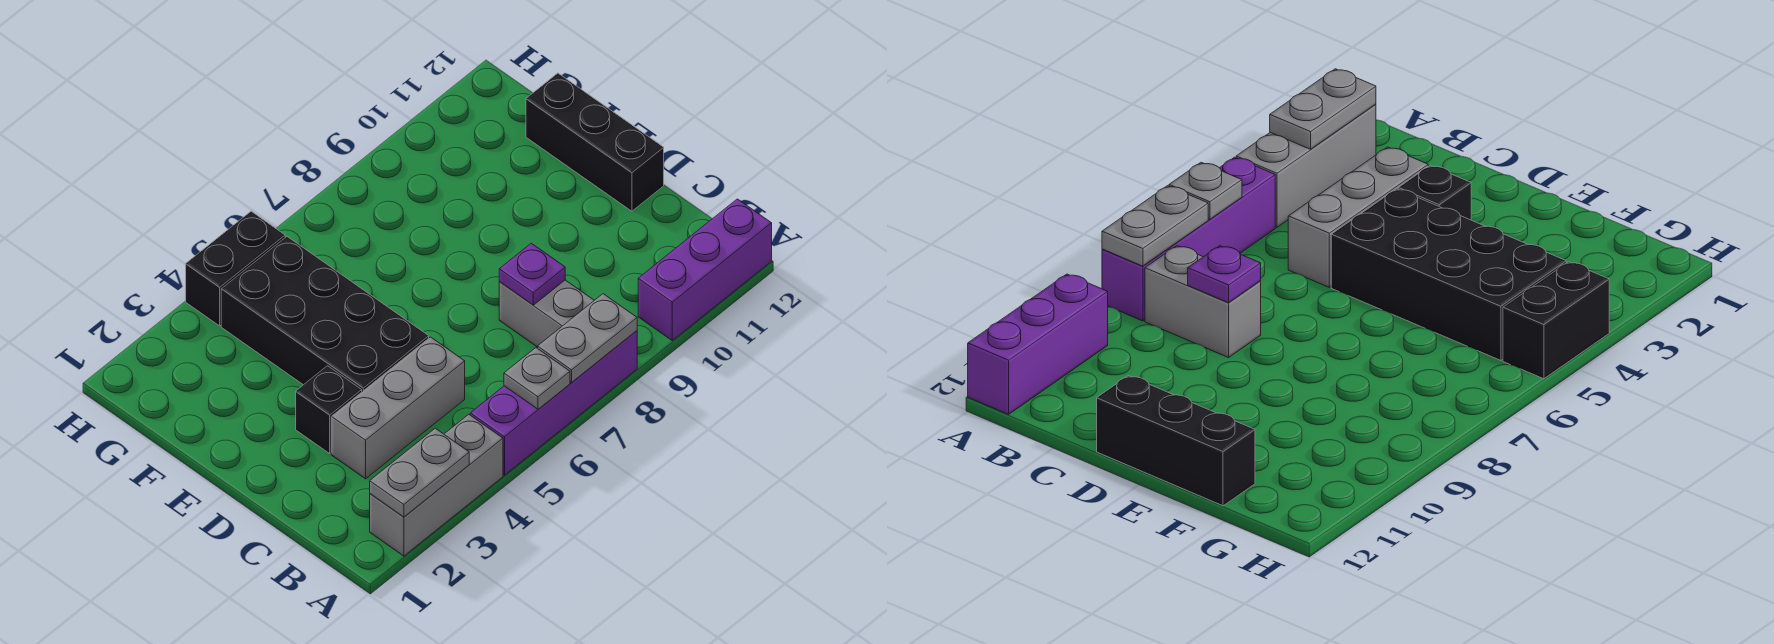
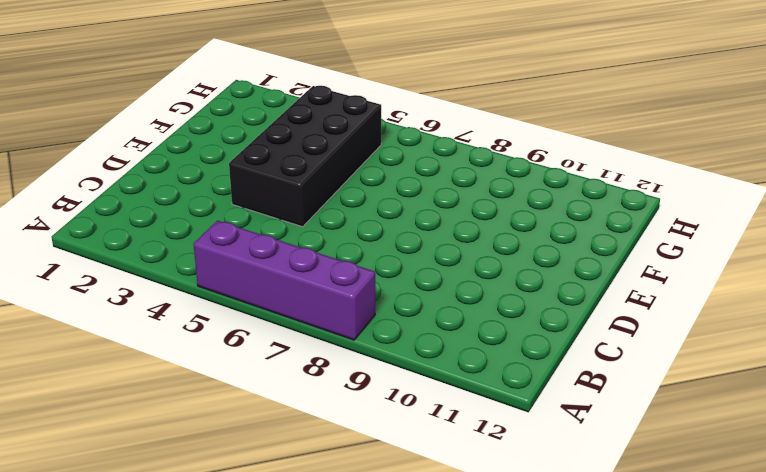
none -> grey 1x3 brick [370,414,503,556]
none -> purple 1x3 brick [638,199,772,341]
none -> grey 1x2 brick [499,280,594,347]

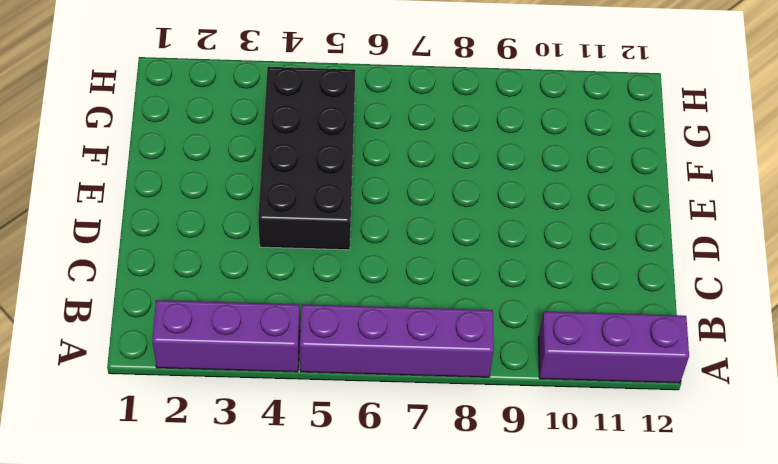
purple 1x3 brick [152,300,300,372] -> grey 1x3 brick [370,414,503,556]
none -> grey 1x2 brick [499,280,594,347]
none -> grey 1x3 brick [331,337,465,479]
none -> black 1x1 brick [296,366,362,453]

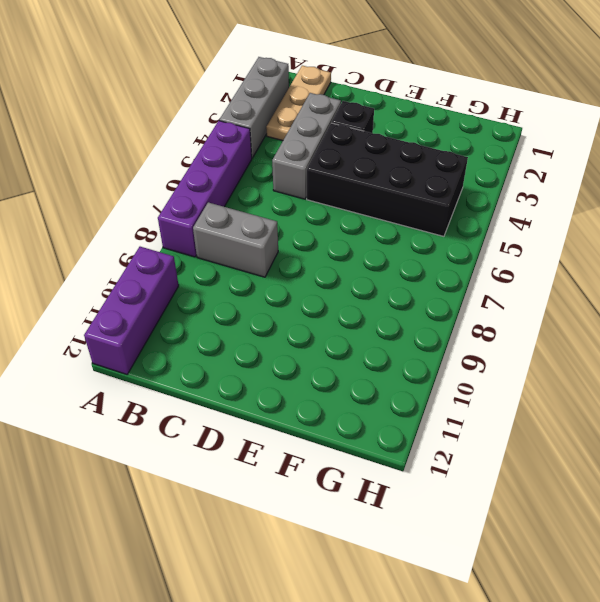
tan 1x3 plate [266,66,331,140] -> none
none -> black 1x3 brick [526,73,664,211]
none -> black 1x2 brick [186,211,285,326]
none -> grey 1x2 plate [370,428,469,517]

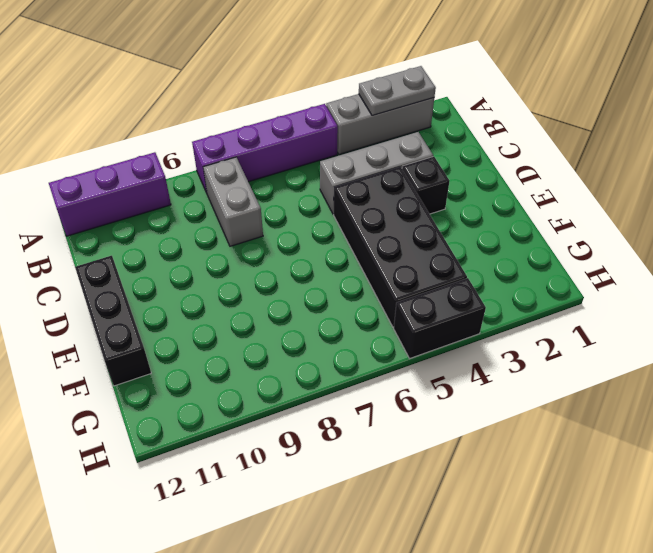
none -> grey 1x1 plate [504,348,570,409]
none -> grey 1x2 plate [538,294,637,382]
none -> purple 1x1 plate [499,243,565,305]

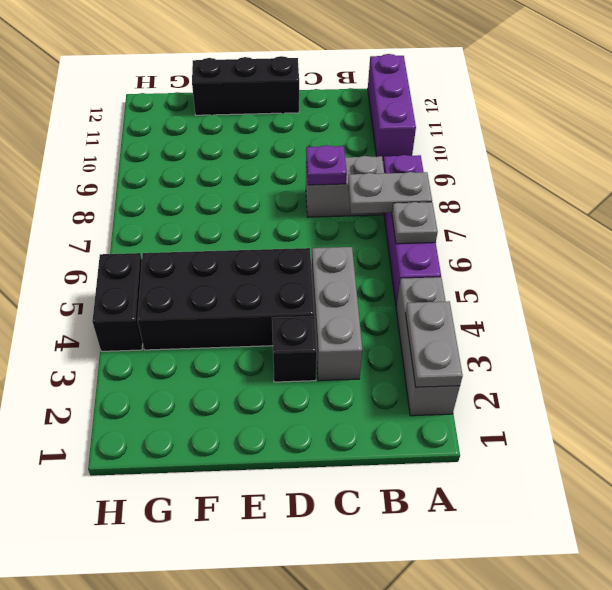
grey 1x2 plate [348,172,432,214] -> grey 1x2 plate turned to [538,294,637,382]

